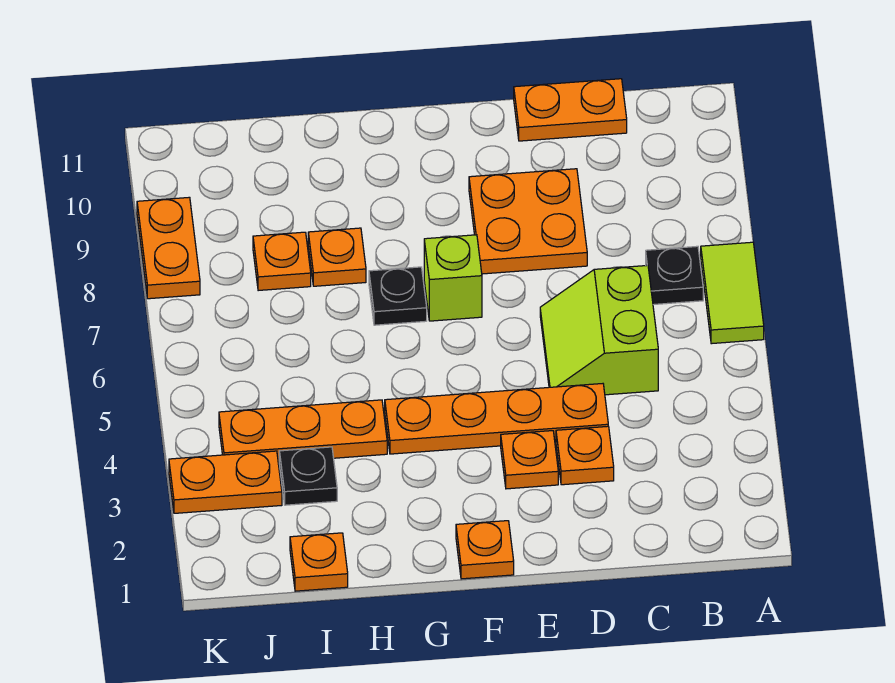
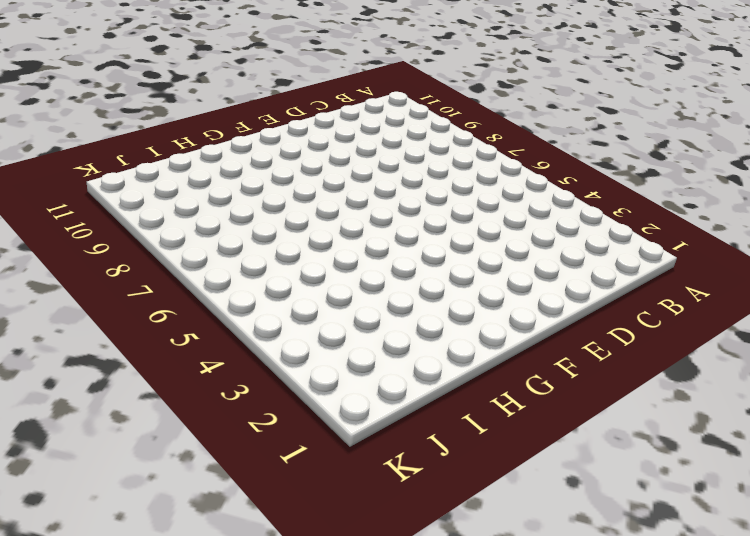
none -> lime 1x2 tile [701,242,764,344]
none -> black 1x1 plate [646,246,703,305]
none -> lime 2x2 slope [540,265,658,395]

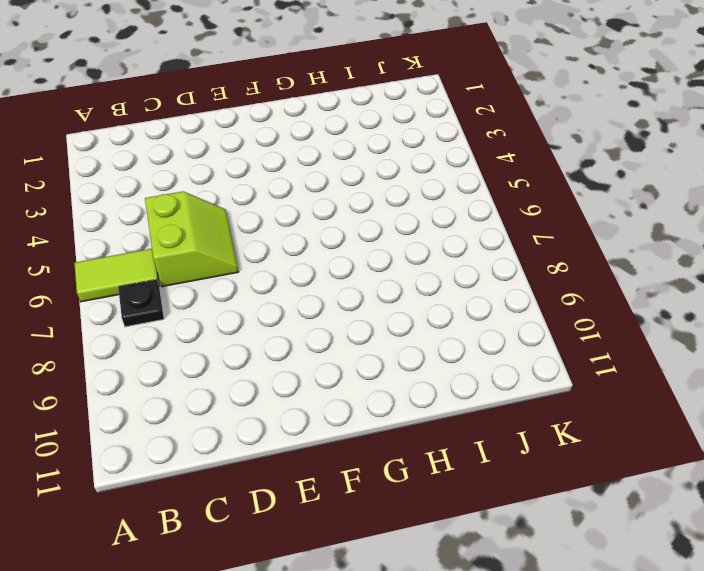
lime 1x2 tile [74,249,159,302] -> lime 1x2 tile turned to [701,242,764,344]
none -> orange 1x2 plate [514,79,627,141]
none -> orange 1x1 plate [556,426,614,485]
none -> orange 1x4 plate [385,384,608,454]

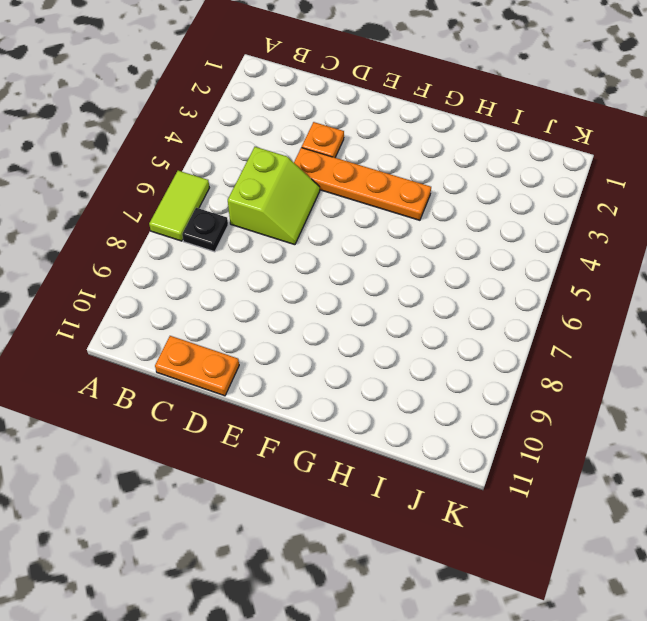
none -> orange 2x2 plate [469,169,587,274]
none -> orange 1x1 plate [501,431,558,489]
none -> orange 1x1 plate [456,521,514,579]

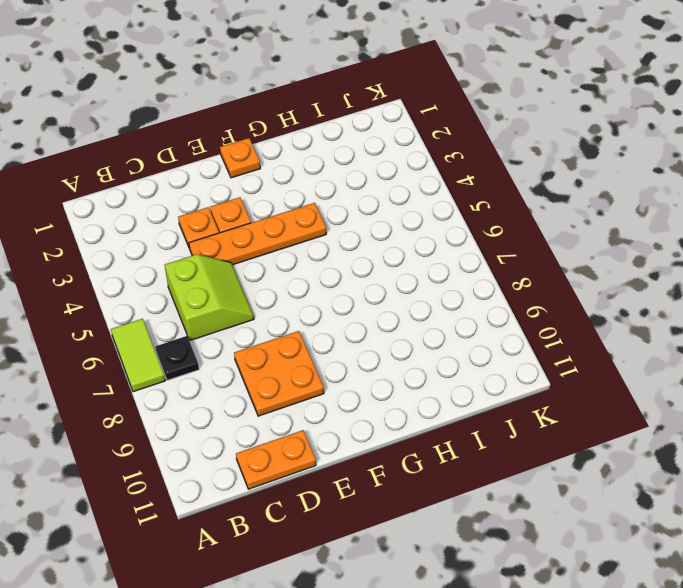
none -> lime 1x1 brick [424,235,482,321]
none -> black 1x1 plate [369,267,427,325]
none -> orange 1x3 plate [219,400,387,462]

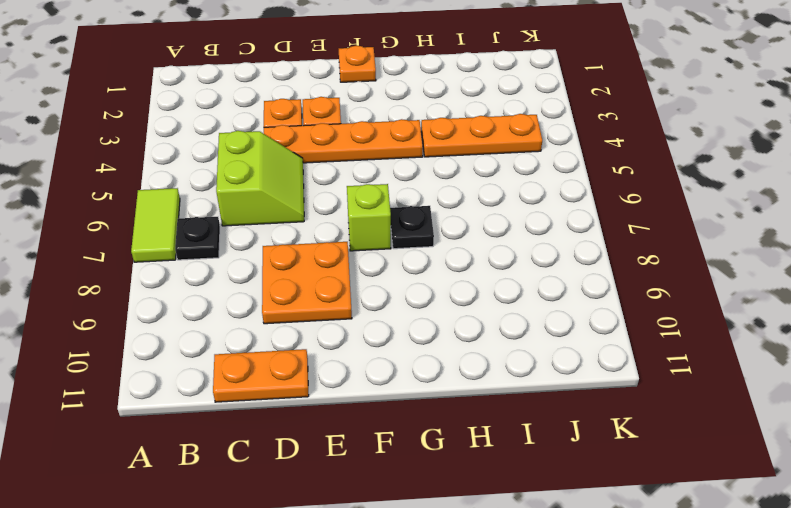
none -> orange 1x1 plate [308,228,366,286]
none -> orange 1x1 plate [290,533,348,591]
none -> black 1x1 plate [279,447,337,505]

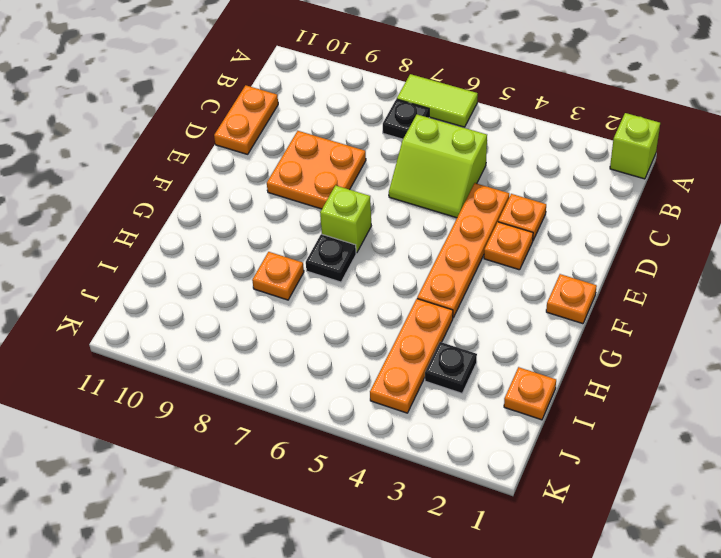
lime 1x1 brick [610,113,660,179] -> none
none -> orange 1x1 plate [253,232,311,291]
none -> orange 1x2 plate [169,451,282,513]
none -> orange 1x2 plate [137,197,200,299]

